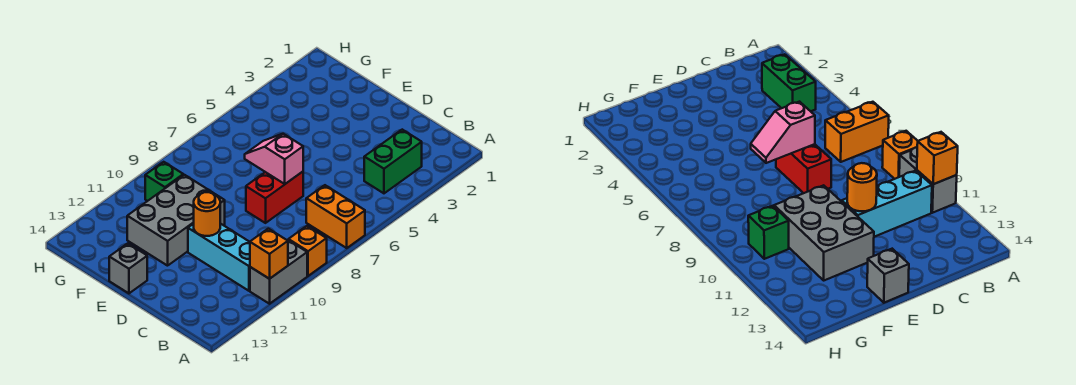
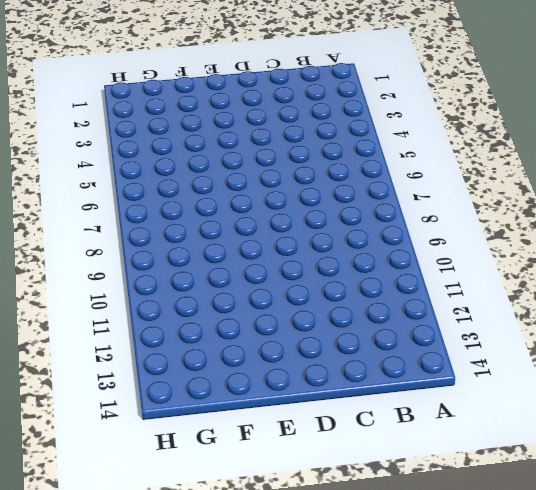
none -> orange 1x2 brick [306,185,365,248]
none -> orange 1x1 brick [288,226,327,276]
none -> grey 1x2 brick [250,240,307,304]

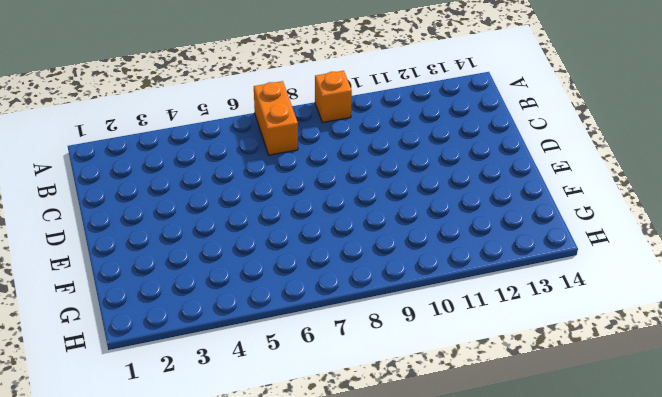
none -> grey 1x2 brick [250,240,307,304]
none -> green 1x2 brick [364,130,422,193]
none -> cyan 1x3 brick [188,223,250,291]

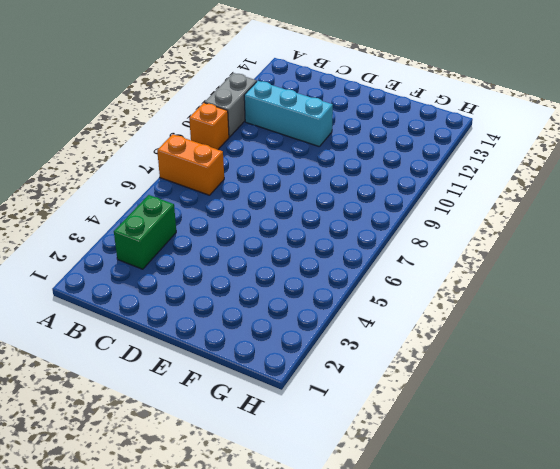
none -> red 1x2 brick [246,172,303,223]
none -> grey 2x3 brick [127,175,225,266]
none -> grey 1x1 brick [109,243,147,293]

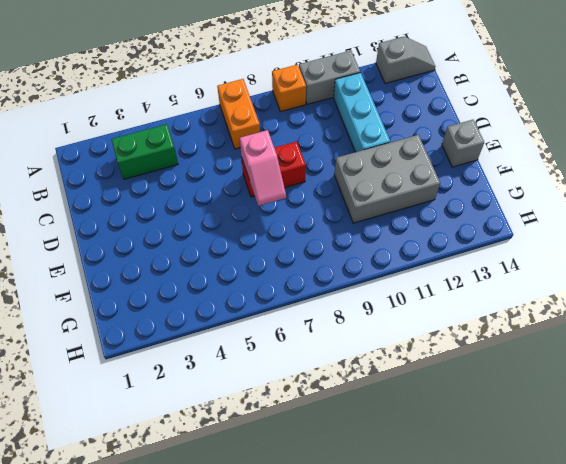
grey 1x2 slope [376,36,435,83] -> none
none -> green 1x1 brick [145,162,183,201]
none -> orange 1x1 brick [250,229,288,279]
none -> orange 1x1 round brick [194,192,220,236]

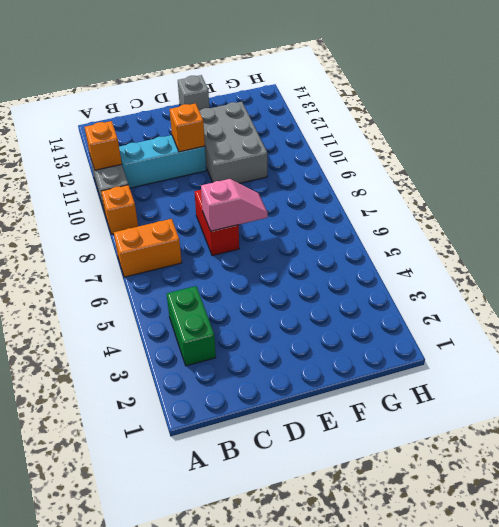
orange 1x1 brick [170,103,205,152] -> orange 1x1 round brick [194,192,220,236]
none -> green 1x1 brick [145,162,183,201]

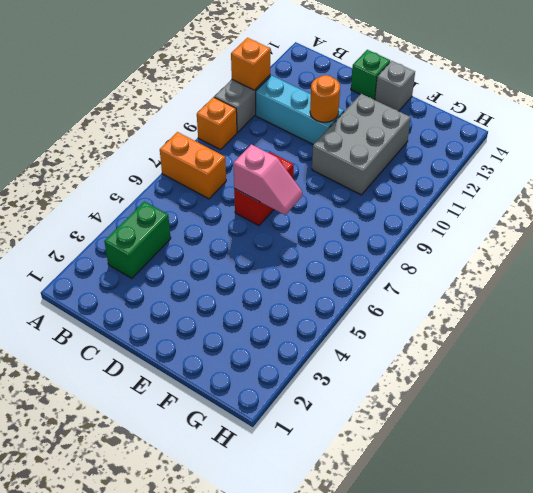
green 1x1 brick [351,50,390,100] -> green 1x1 brick moved to [145,162,183,201]

